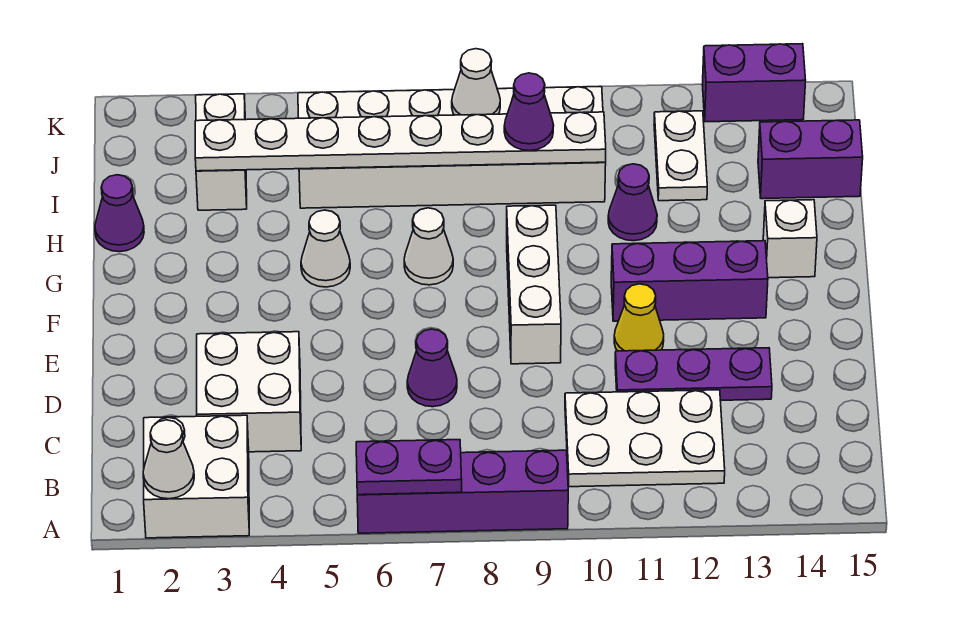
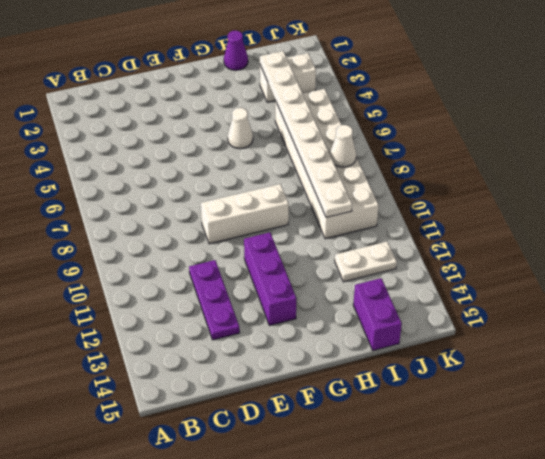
none -> white 2x2 brick [144,415,249,538]
none -> purple 1x4 brick [357,450,568,533]
none -> white 2x3 plate [565,390,725,487]

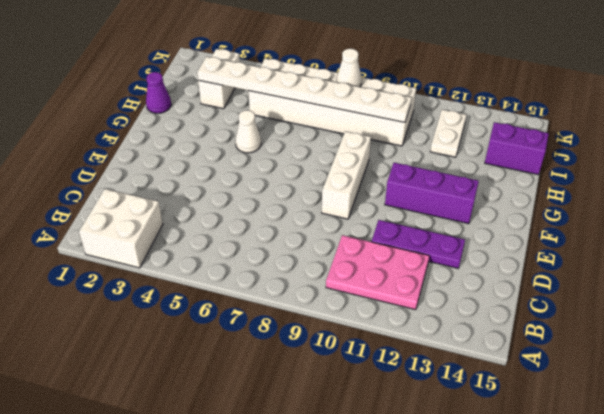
pink 2x3 plate [326,235,429,310] -> white 2x3 plate [565,390,725,487]
none -> purple 1x4 brick [357,450,568,533]
none -> white 2x2 brick [197,332,301,452]
none -> purple 1x1 cone [407,329,457,407]

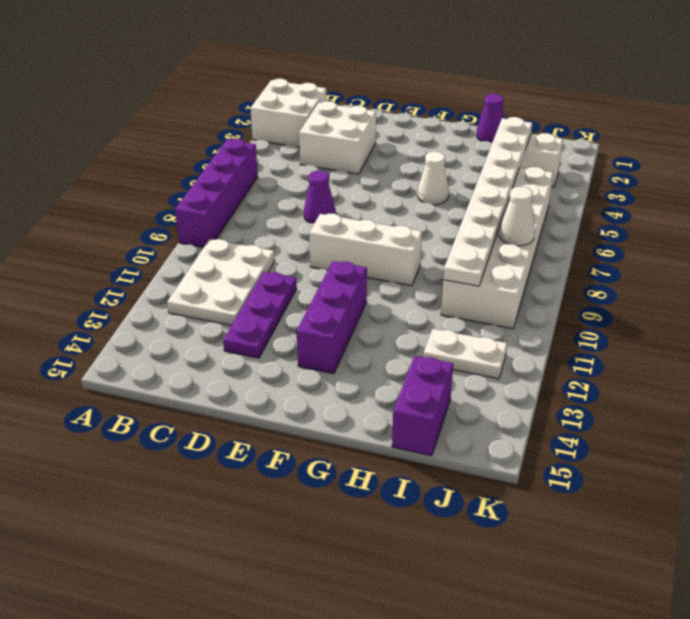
none -> yellow 1x1 cone [614,284,664,351]
none -> white 1x1 cone [404,208,453,285]
none -> white 1x1 brick [763,200,817,278]

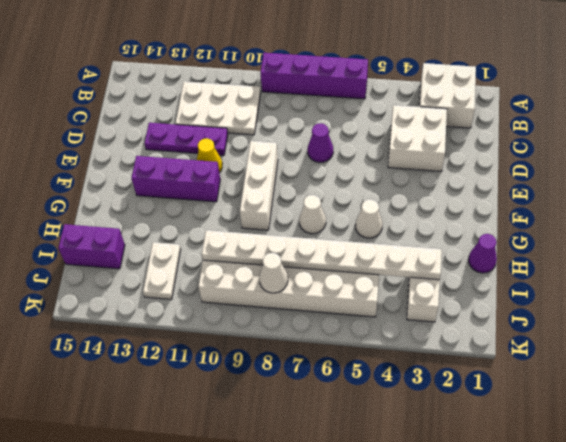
none -> white 1x1 brick [763,200,817,278]
none -> purple 1x1 cone [608,164,657,241]
none -> purple 1x2 brick [702,44,806,122]

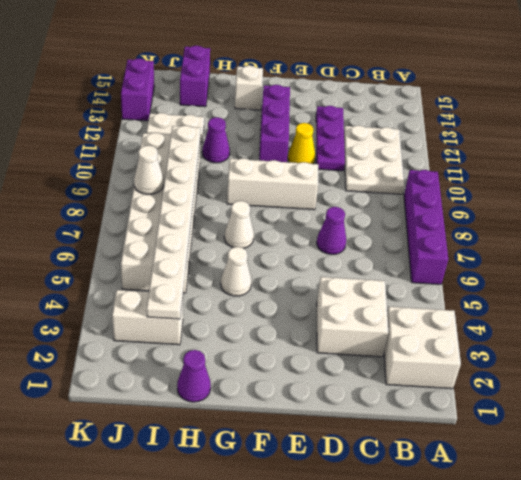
none -> white 1x1 cone [143,420,194,499]
none -> purple 1x2 plate [356,440,462,495]
none -> purple 1x1 cone [504,73,554,151]

